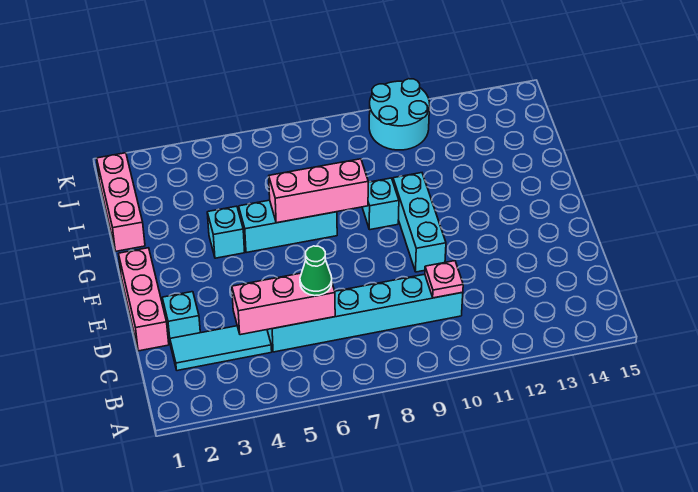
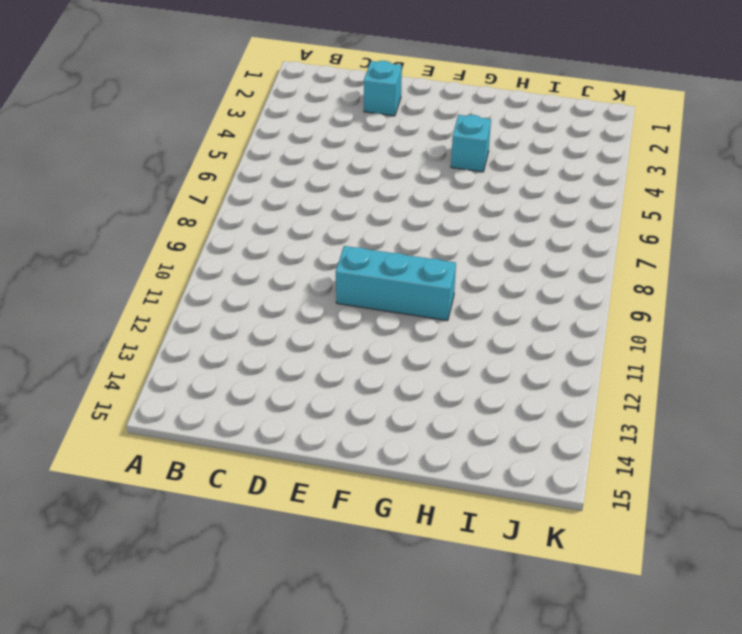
none -> cyan 1x3 tile [170,326,272,371]
none -> cyan 1x6 brick [267,274,463,352]
none -> pink 1x3 brick [119,248,169,351]

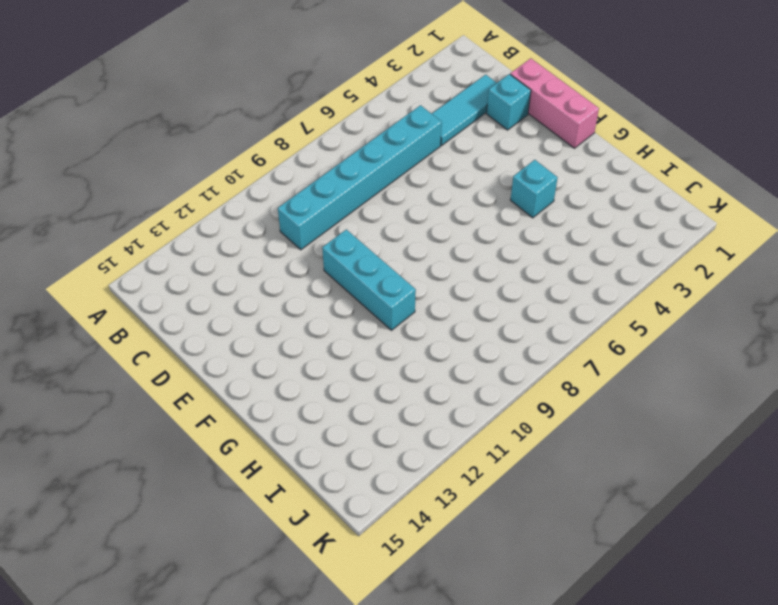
none -> cyan 1x3 brick [239,200,337,253]
none -> cyan 1x1 brick [362,178,399,230]
none -> pink 1x3 brick [97,153,145,251]

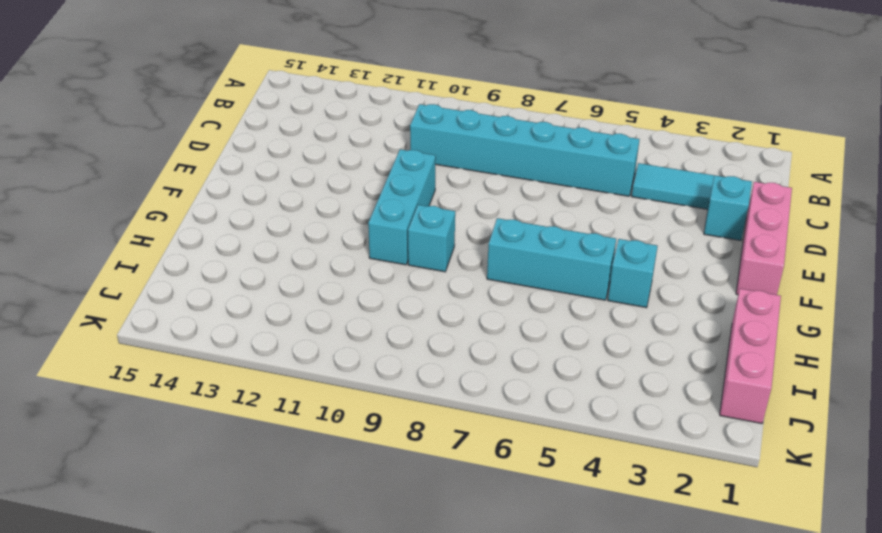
none -> cyan 2x2 round brick [369,79,430,150]
none -> pink 1x3 brick [232,273,335,335]
none -> pink 1x1 plate [425,261,463,298]

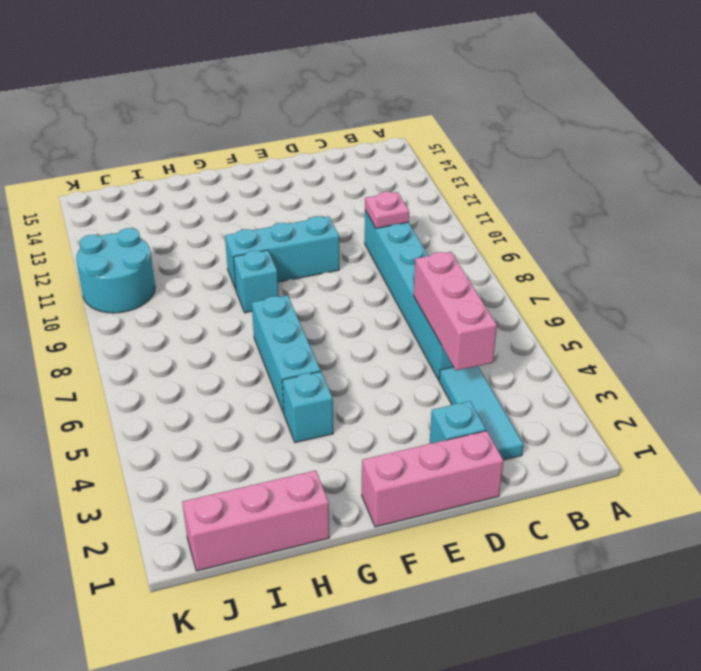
none -> pink 1x3 brick [269,159,368,223]
none -> green 1x1 cone [300,246,332,296]

